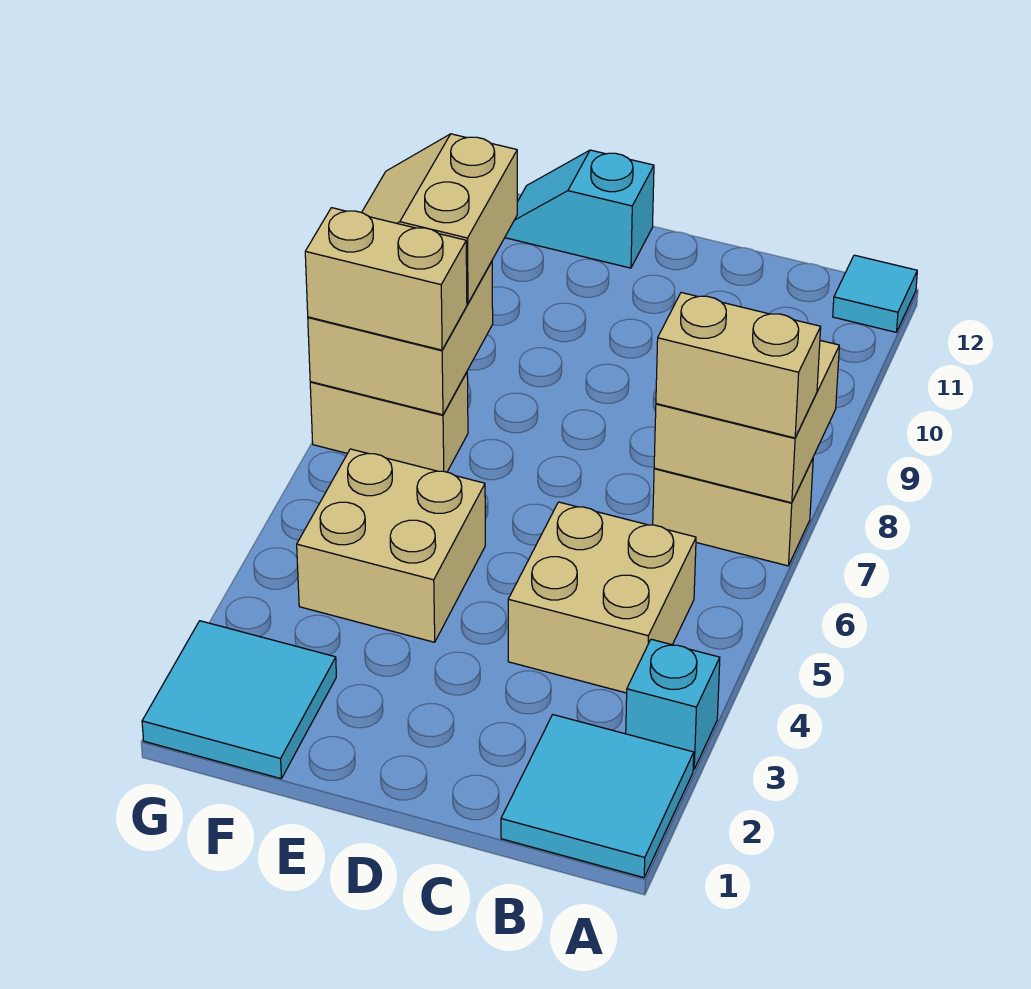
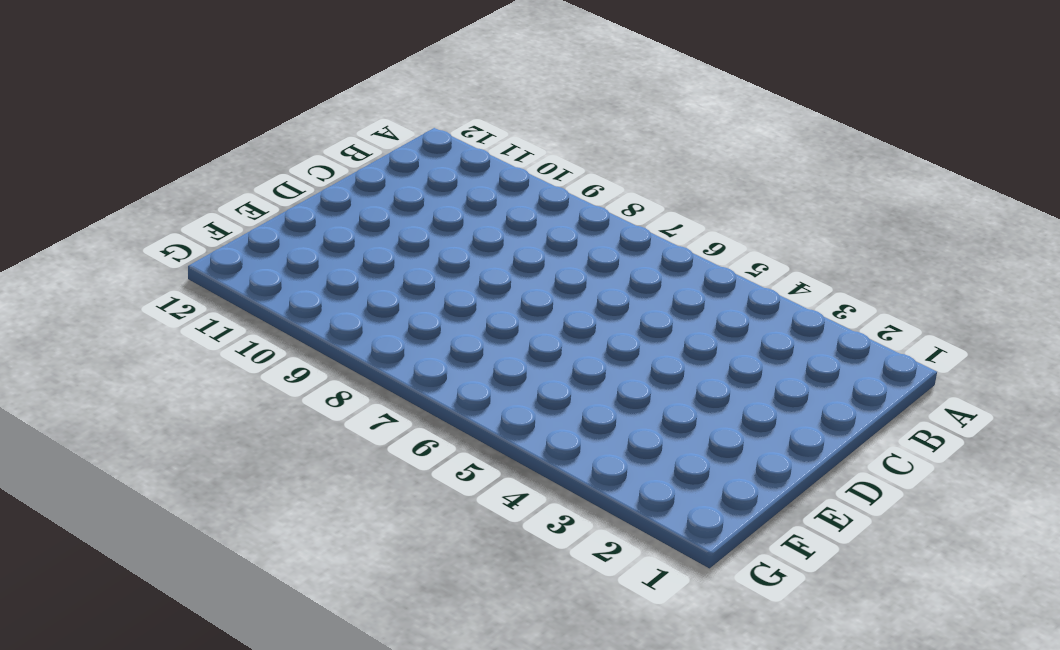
none -> cyan 2x2 tile [501,715,694,878]
none -> cyan 1x1 brick [626,639,720,770]
none -> tan 1x2 brick [653,459,813,566]

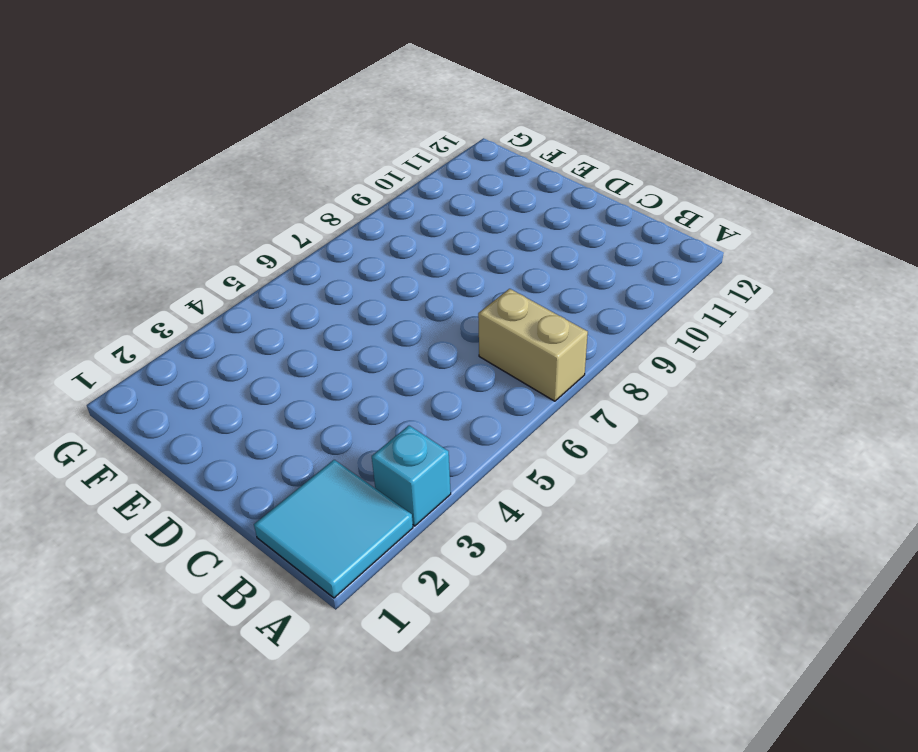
none -> cyan 1x1 tile [833,255,917,332]
none -> tan 2x2 brick [508,502,696,693]
none -> tan 2x2 brick [297,449,485,642]

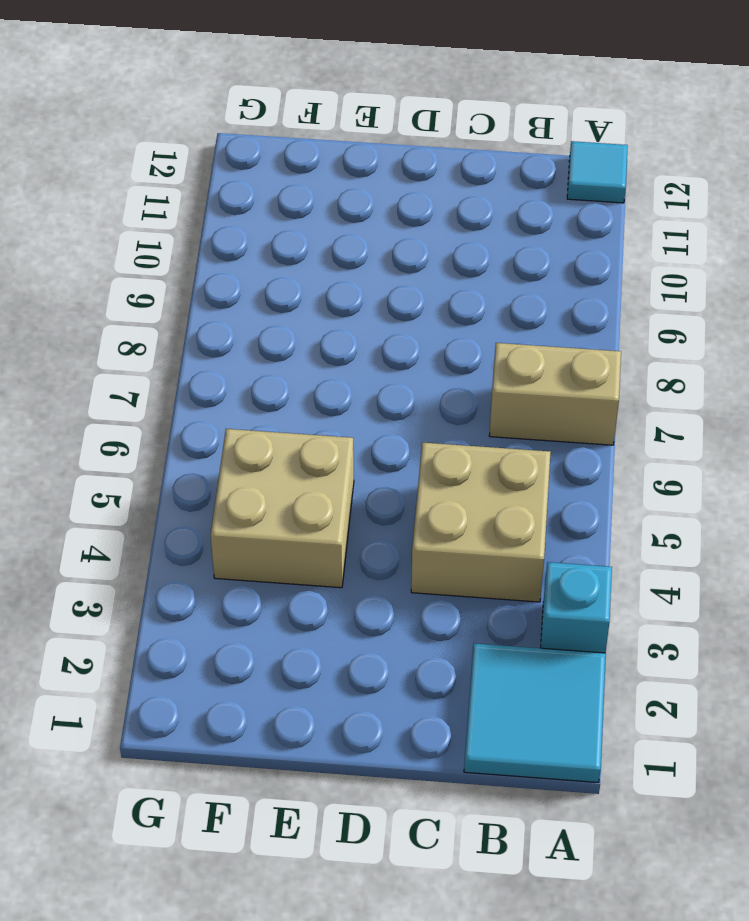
none -> cyan 1x2 slope [505,150,654,268]
none -> cyan 2x2 tile [142,621,336,779]
none -> tan 1x2 brick [310,372,468,472]

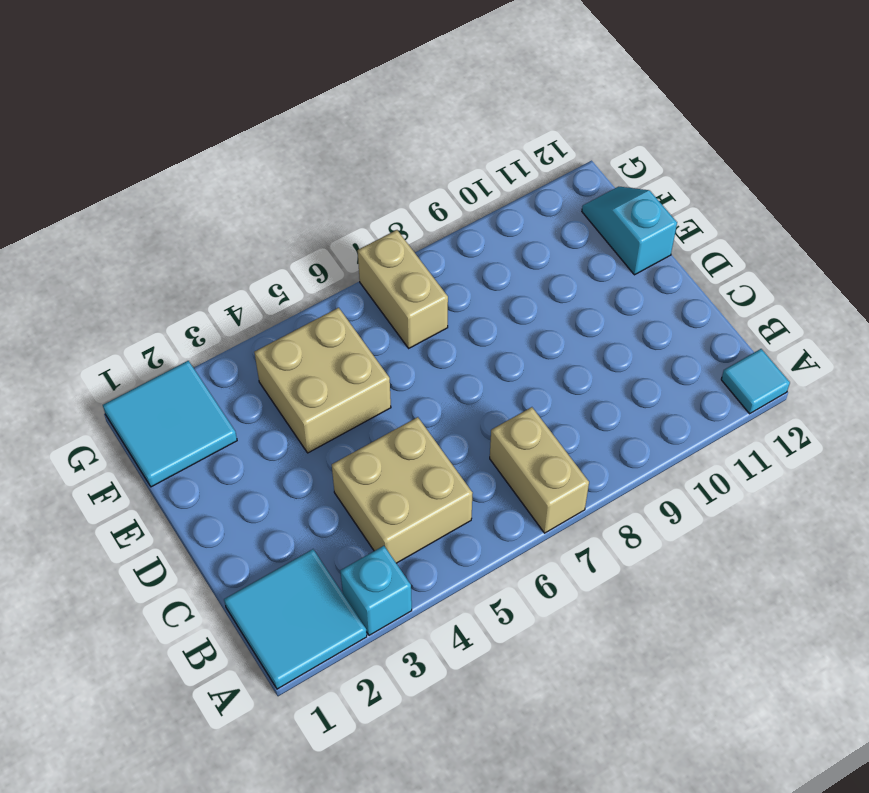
none -> tan 2x2 brick [654,340,839,503]
none -> tan 2x2 brick [308,262,493,415]
none -> tan 1x2 brick [656,293,821,438]

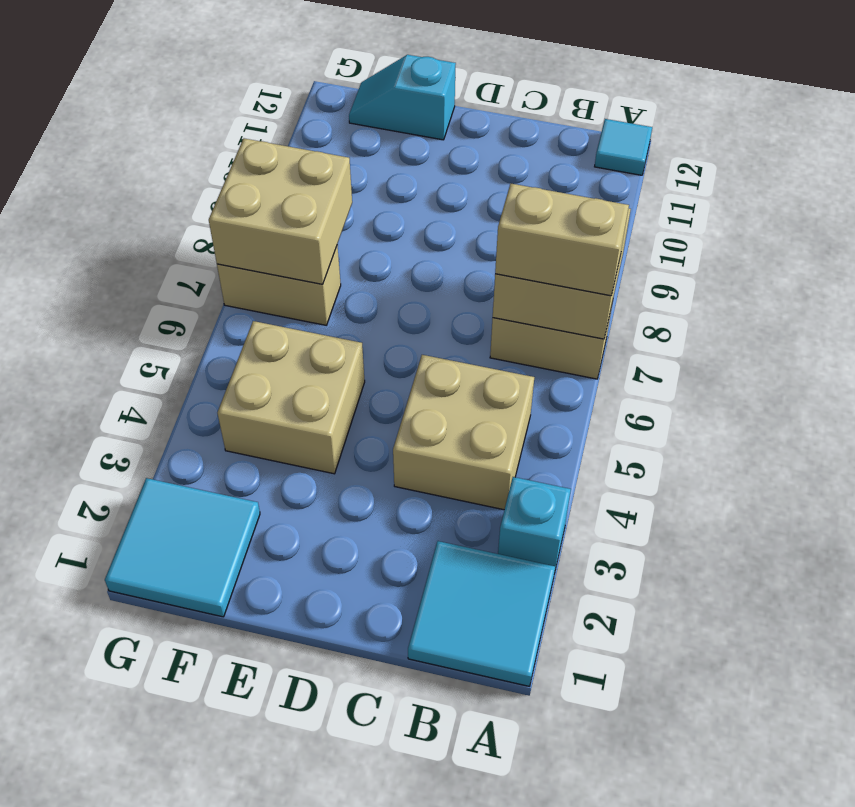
none -> tan 1x2 brick [305,208,467,350]
none -> tan 2x2 slope [362,134,517,303]

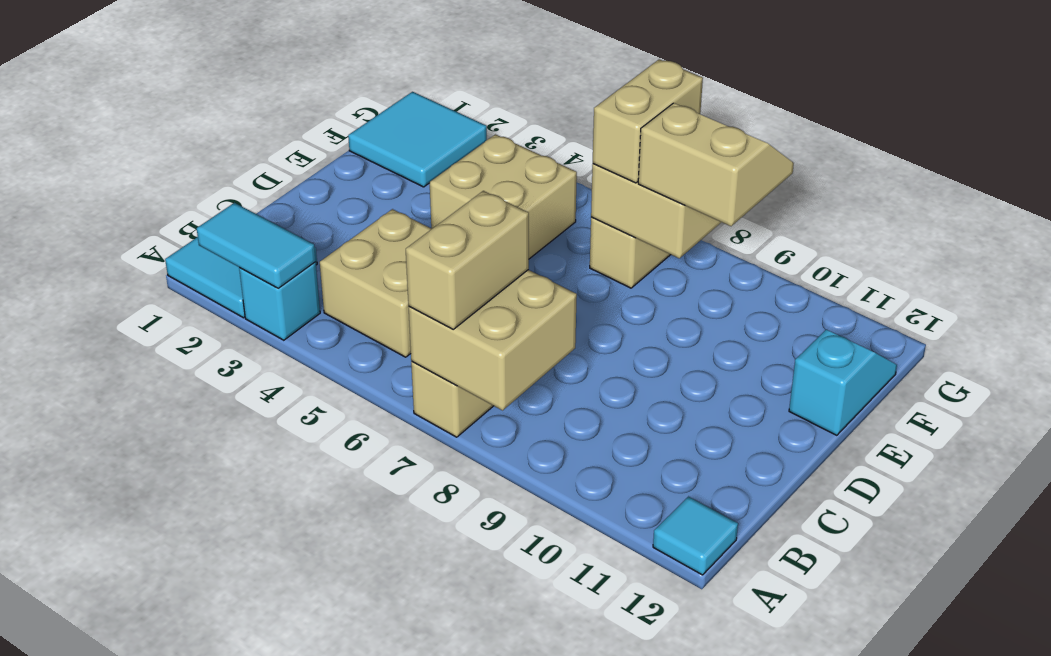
cyan 1x2 tile [197,203,316,288] -> none

